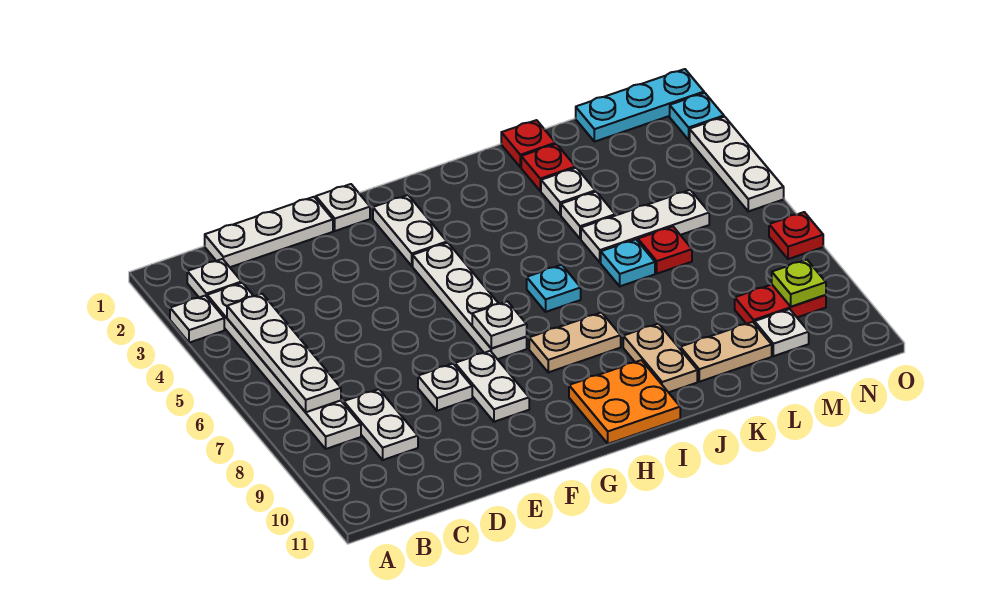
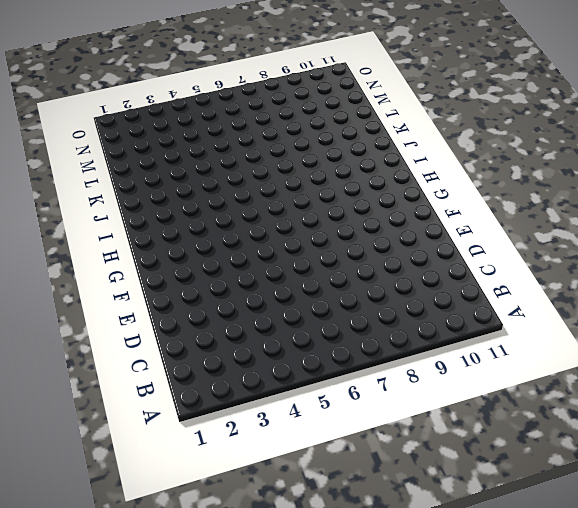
none -> white 1x1 plate [170,296,224,343]
none -> white 1x1 plate [187,259,242,297]
none -> white 1x6 plate [207,283,361,449]
none -> white 1x3 plate [205,197,333,267]

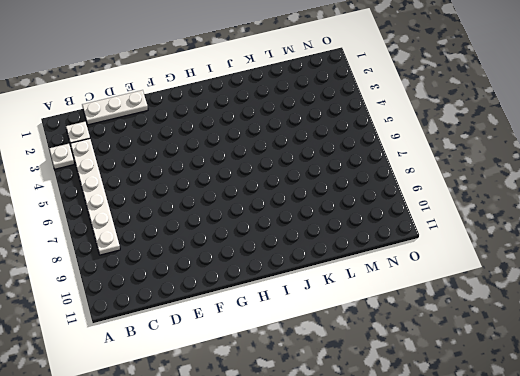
none -> white 1x2 plate [344,389,418,460]
none -> white 1x1 plate [418,364,472,411]
none -> white 1x1 plate [316,184,370,231]
none -> white 1x2 plate [455,351,529,422]

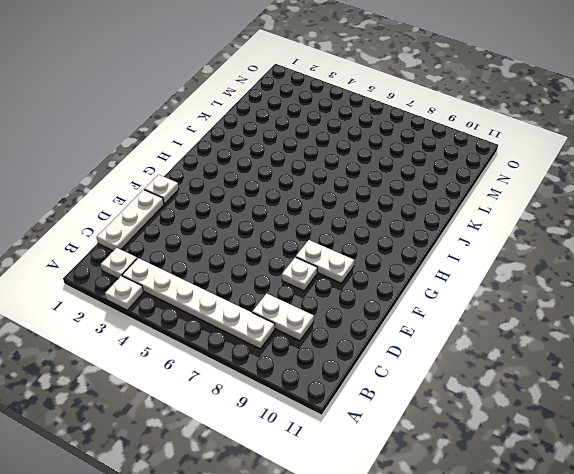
none -> white 1x2 plate [373,195,447,266]
none -> white 1x4 plate [413,243,527,359]
none -> tan 1x2 plate [529,313,621,372]
none -> orange 2x2 plate [569,360,680,444]

